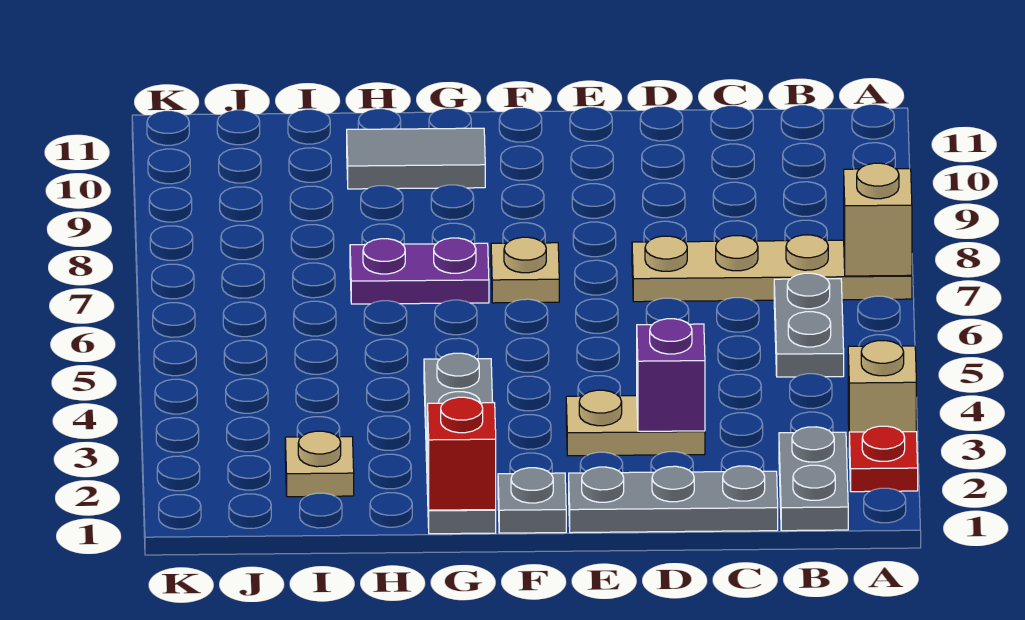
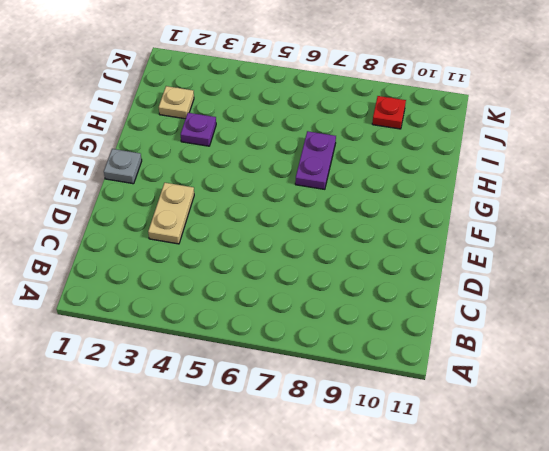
purple 1x1 plate [181,113,216,146] -> none
red 1x1 plate [372,96,406,129] -> red 1x1 plate moved to [849,426,918,492]
none -> tan 1x1 brick [848,341,916,432]
none -> tan 1x4 plate [632,235,912,302]
none -> grey 1x2 plate [779,427,848,531]

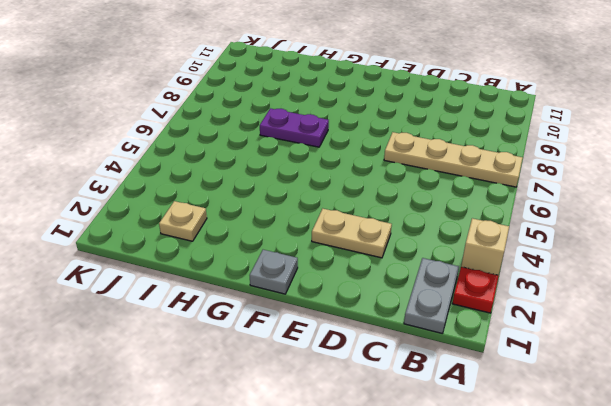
none -> grey 1x2 plate [774,273,844,377]
none -> grey 1x3 plate [569,466,778,533]
none -> tan 1x1 plate [491,237,559,303]

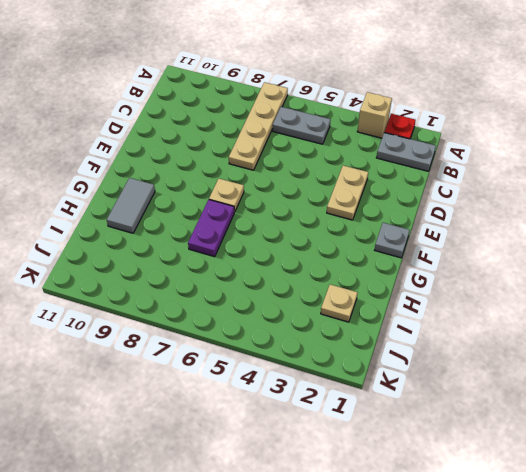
none -> grey 1x3 plate [569,466,778,533]
none -> grey 1x4 plate [424,353,496,534]
none -> tan 1x1 brick [844,163,912,276]

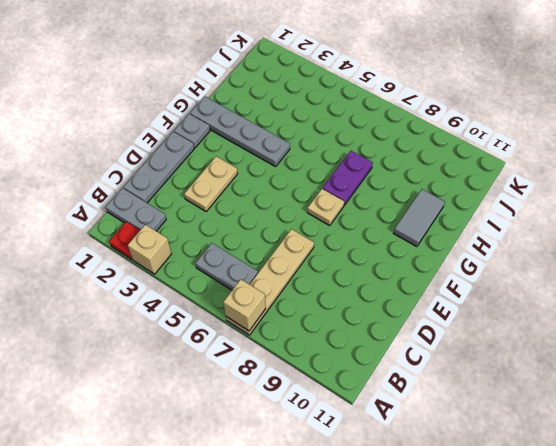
none -> tan 1x1 plate [285,431,354,497]
none -> purple 1x1 brick [637,319,705,431]
none -> red 1x1 brick [428,397,496,510]

